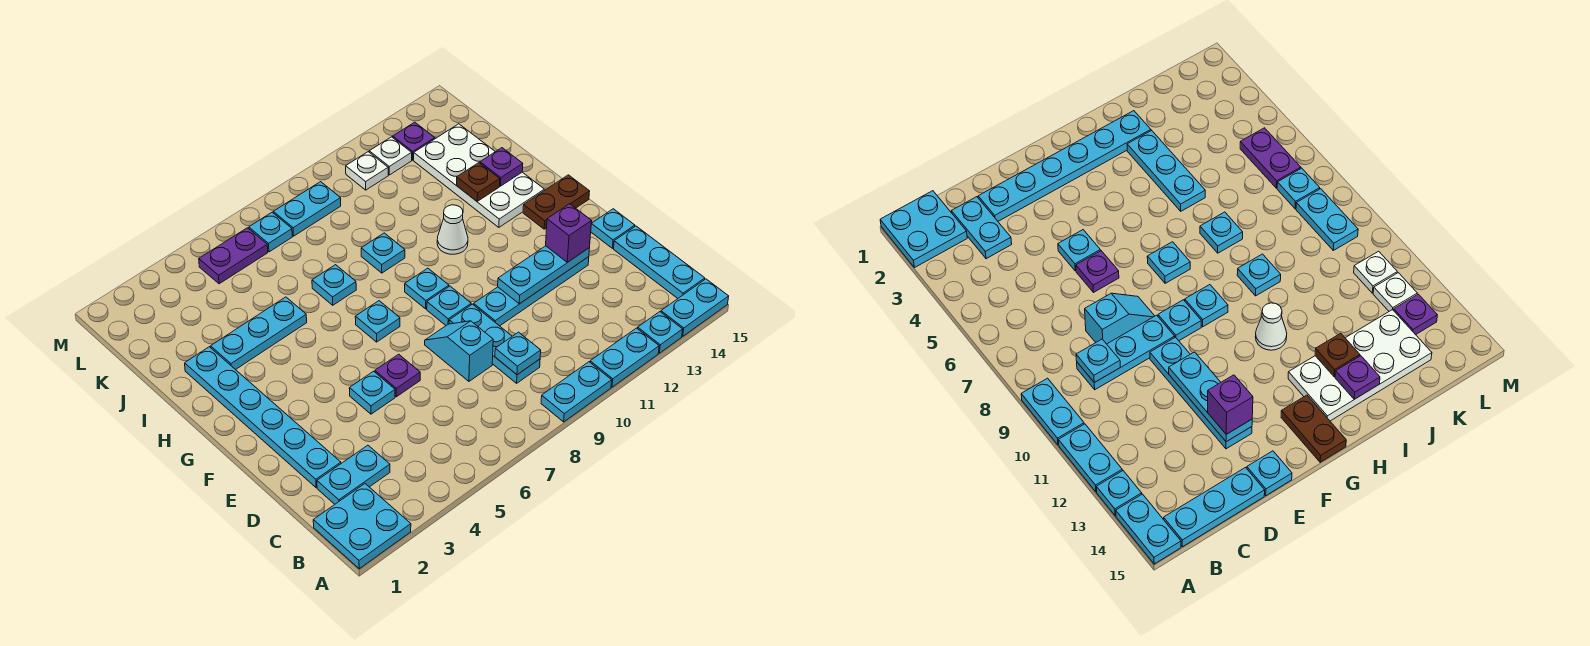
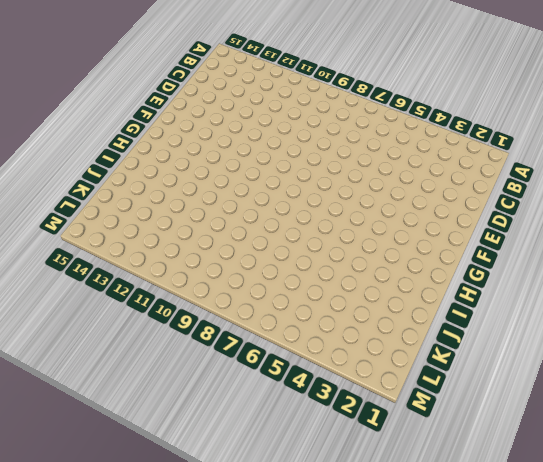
none -> cyan 2x2 plate [313,484,411,569]
none -> cyan 1x2 plate [541,362,612,422]
none -> cyan 1x2 plate [590,328,659,387]
none -> cyan 1x1 plate [638,312,683,353]

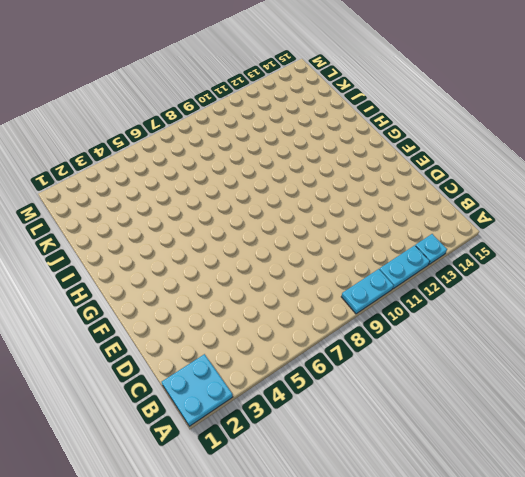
none -> cyan 1x2 plate [661,279,729,336]
none -> cyan 1x3 plate [614,226,705,298]
none -> cyan 1x2 plate [317,445,390,504]
none -> cyan 1x3 plate [449,304,540,383]

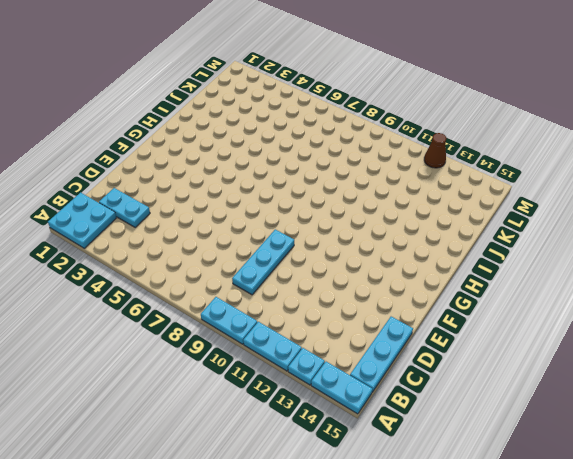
brown 1x1 cone [424,133,446,168] -> none
none -> cyan 1x6 plate [185,347,341,488]
none -> cyan 1x2 slope [425,321,493,381]
none -> cyan 1x1 plate [349,371,395,414]
none -> purple 1x1 plate [375,354,420,397]

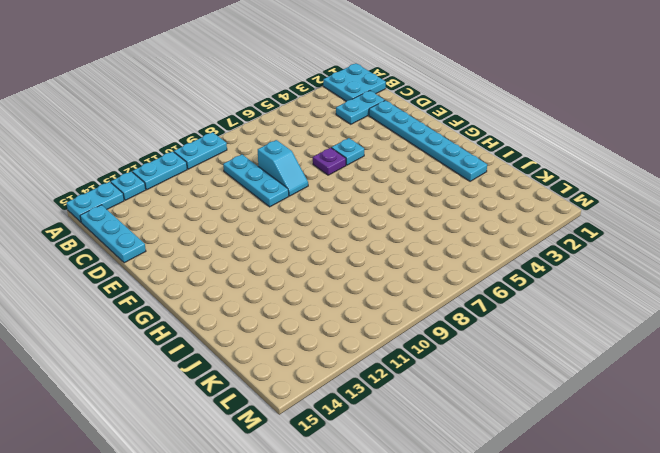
none -> cyan 1x4 plate [474,257,589,326]
none -> cyan 1x1 plate [591,209,635,248]
none -> cyan 1x1 plate [427,286,471,325]
none -> cyan 1x1 plate [355,301,400,342]

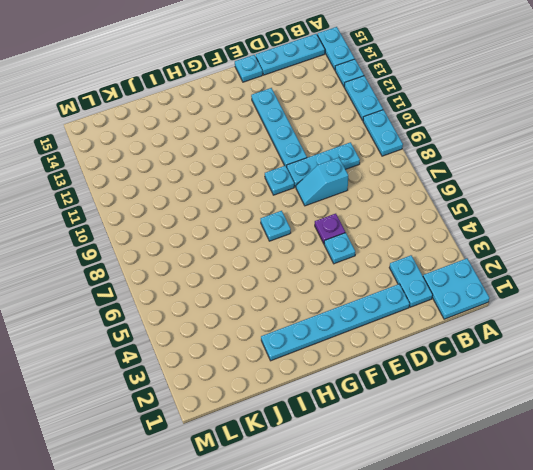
none -> cyan 1x1 plate [405,268,449,309]
none -> brown 1x2 plate [523,175,590,229]
none -> white 1x1 cone [437,205,468,254]
none -> white 2x4 plate [414,124,544,227]

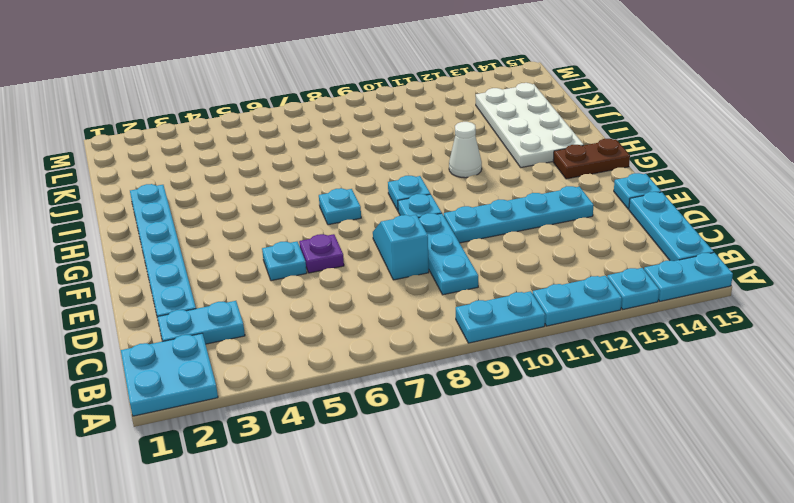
none -> cyan 1x3 plate [211,297,307,370]
none -> cyan 1x1 plate [312,265,356,305]
none -> cyan 1x1 plate [361,233,405,273]
none -> purple 1x2 plate [199,228,268,284]

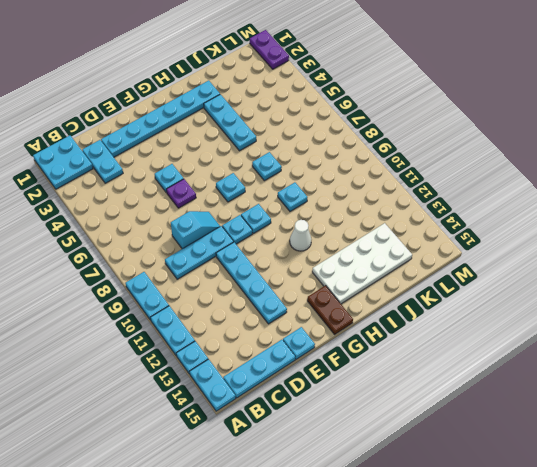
purple 1x2 plate [250,30,289,69] -> purple 1x2 plate moved to [199,228,268,284]
none -> cyan 1x1 plate [249,212,292,252]
none -> cyan 1x2 plate [273,182,341,236]
none -> white 1x1 plate [346,152,388,190]
none -> white 1x1 plate [369,137,412,175]

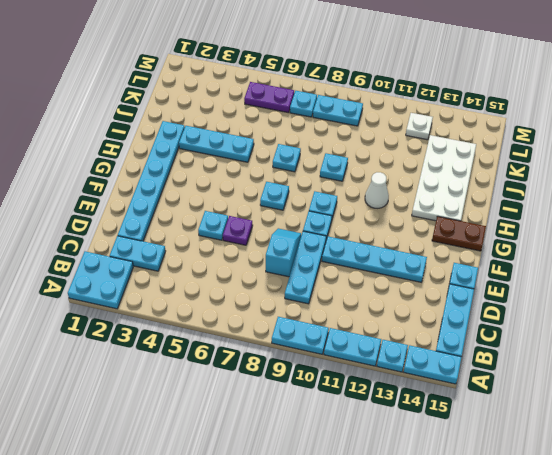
none -> white 1x1 plate [346,152,388,190]
none -> purple 1x1 plate [393,122,435,160]
none -> cyan 1x1 plate [495,332,541,375]
none -> cyan 1x3 plate [498,246,590,304]

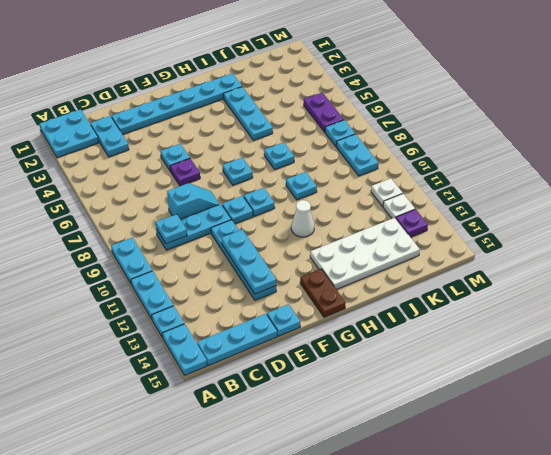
none -> brown 1x1 plate [457,163,500,201]
none -> purple 1x1 plate [480,148,523,186]
none -> purple 1x1 brick [546,204,592,262]

